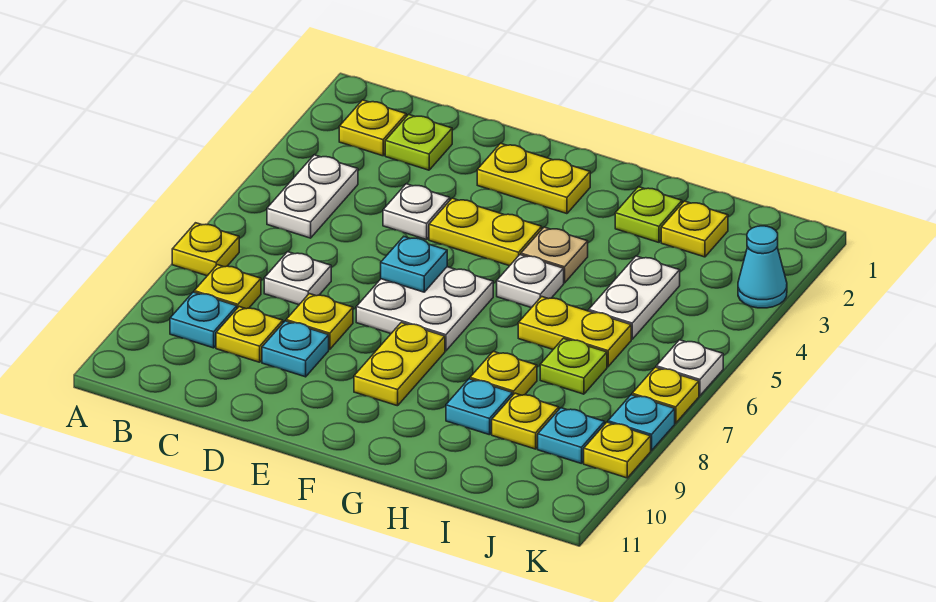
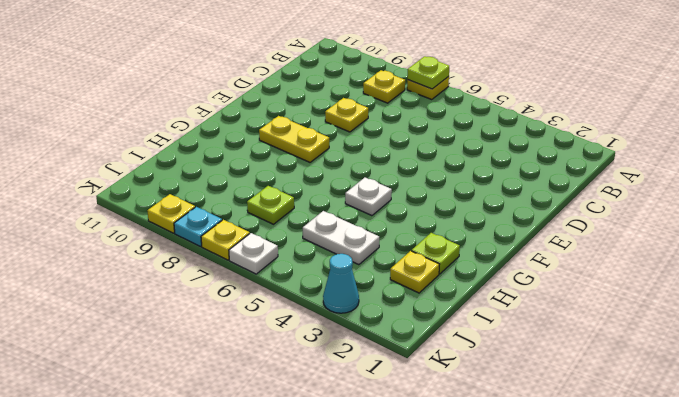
lime 1x1 plate [407,56,449,89] -> lime 1x1 plate moved to [385,114,452,170]
none -> yellow 1x1 plate [339,100,406,156]
none -> white 1x2 plate [267,155,358,238]
none -> cyan 1x1 plate [170,292,237,348]
none -> white 1x1 plate [264,252,331,305]

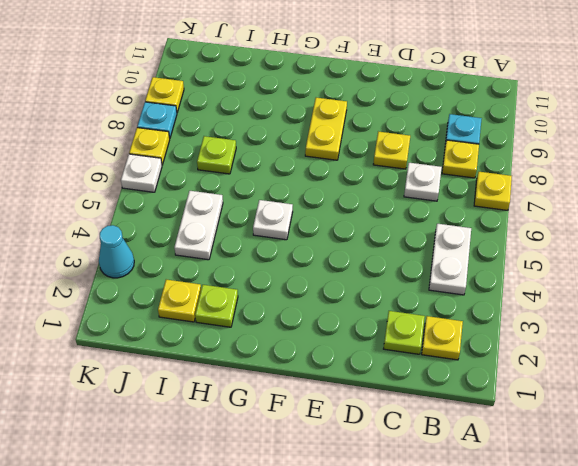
none -> yellow 1x1 plate [216,307,283,362]
none -> white 1x1 plate [383,184,450,240]
none -> cyan 1x1 plate [262,321,329,377]
none -> yellow 1x2 plate [477,143,590,214]

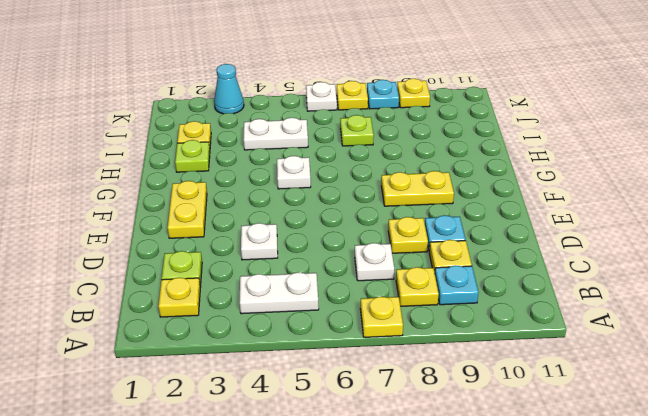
none -> yellow 1x2 plate [429,198,542,266]
none -> white 2x2 plate [356,267,493,351]
none -> tan 1x1 plate [521,227,588,283]
none -> yellow 1x2 plate [518,296,631,367]

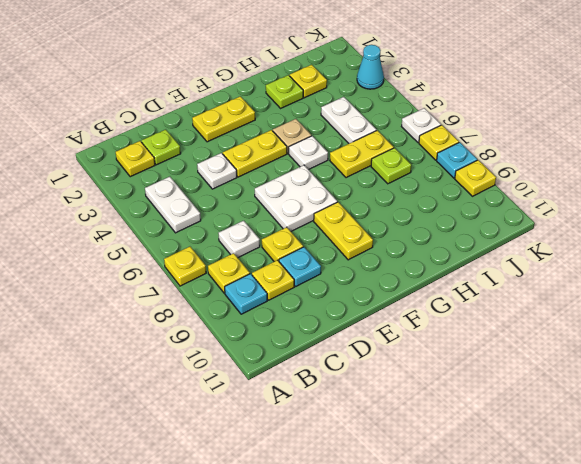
none -> yellow 1x1 plate [470,351,537,395]
none -> cyan 1x1 plate [446,379,513,435]
none -> yellow 1x1 plate [492,393,559,449]
none -> cyan 1x1 plate [538,408,605,464]

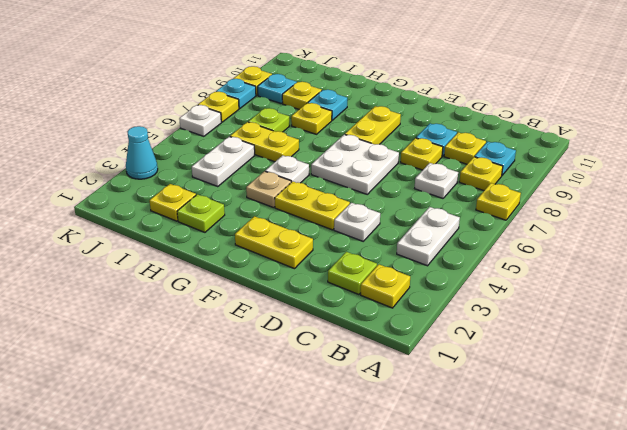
none -> cyan 1x1 plate [381,237,447,292]

